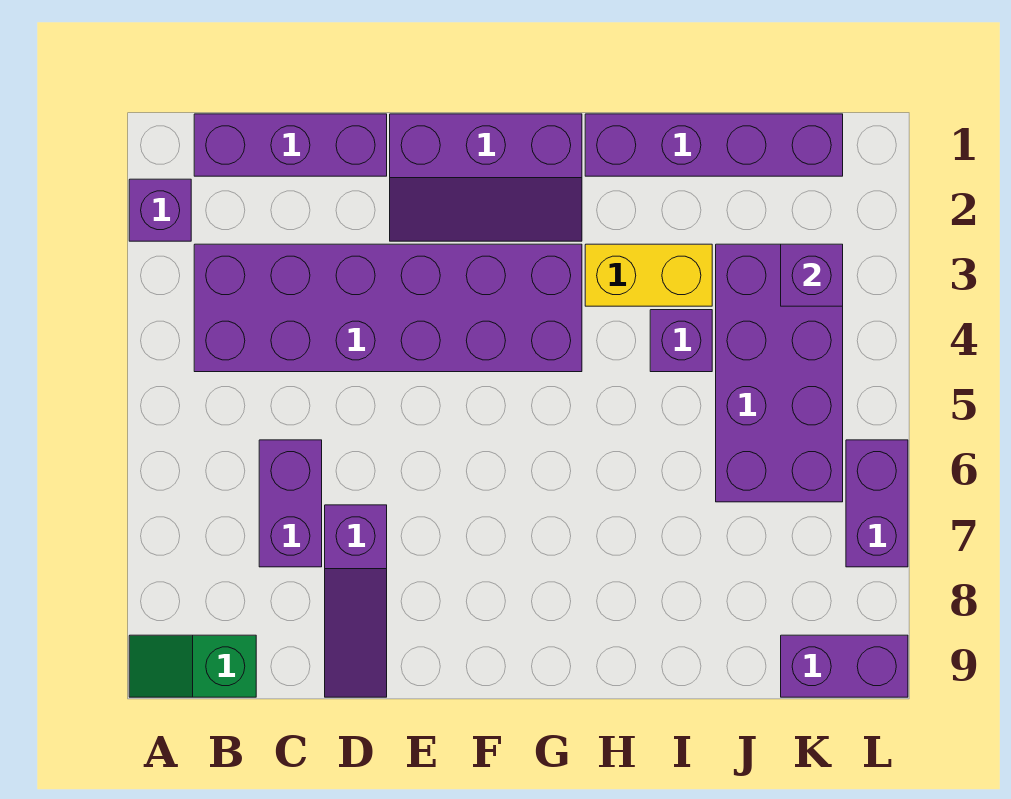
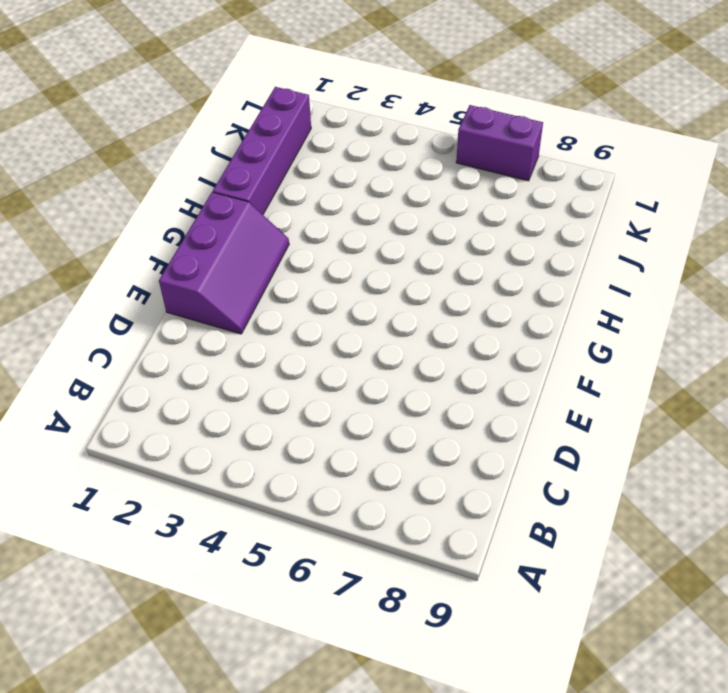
none -> purple 1x1 brick [129,179,191,241]
none -> green 1x2 slope [129,635,256,697]
none -> purple 1x3 brick [194,114,387,176]

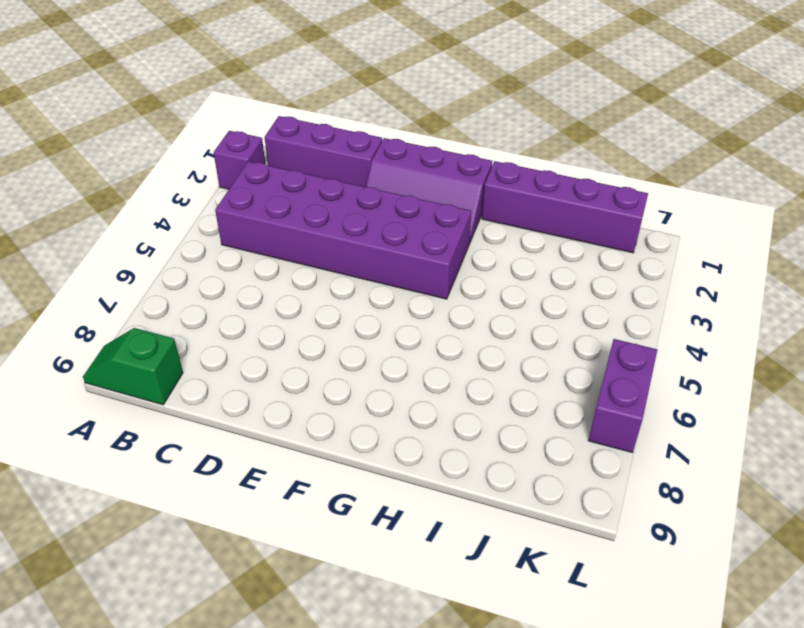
none -> purple 1x2 brick [259,440,322,567]
none -> purple 1x3 slope [325,505,387,697]
none -> yellow 1x2 brick [585,244,712,306]

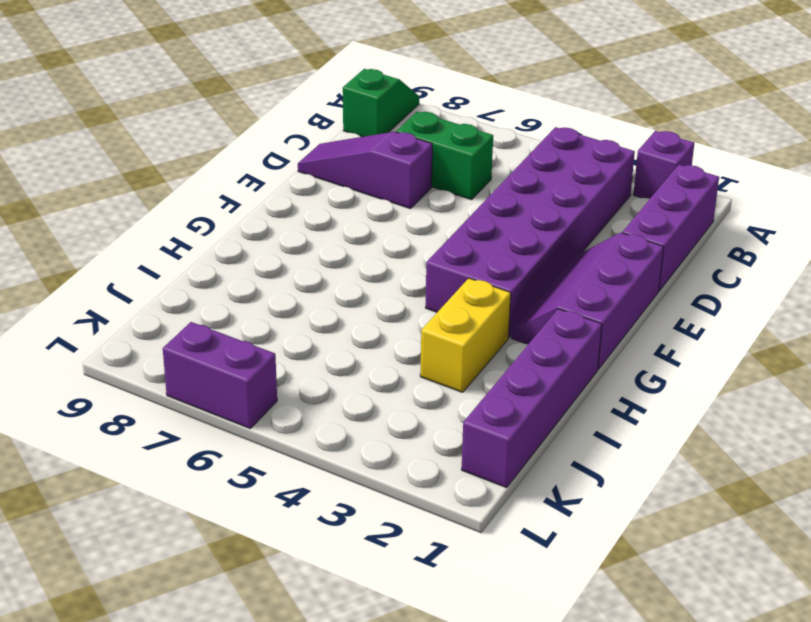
green 1x2 brick [396,112,493,200] -> purple 1x2 brick [259,440,322,567]
none -> purple 1x1 brick [650,310,712,372]
none -> purple 2x4 brick [716,244,843,502]
none -> purple 1x2 brick [781,635,908,697]

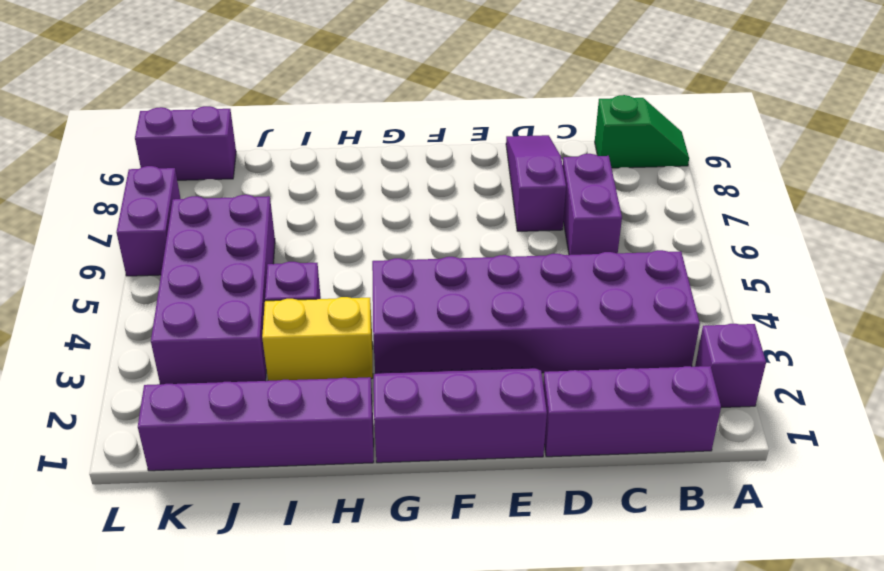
none -> purple 1x1 brick [781,244,843,306]

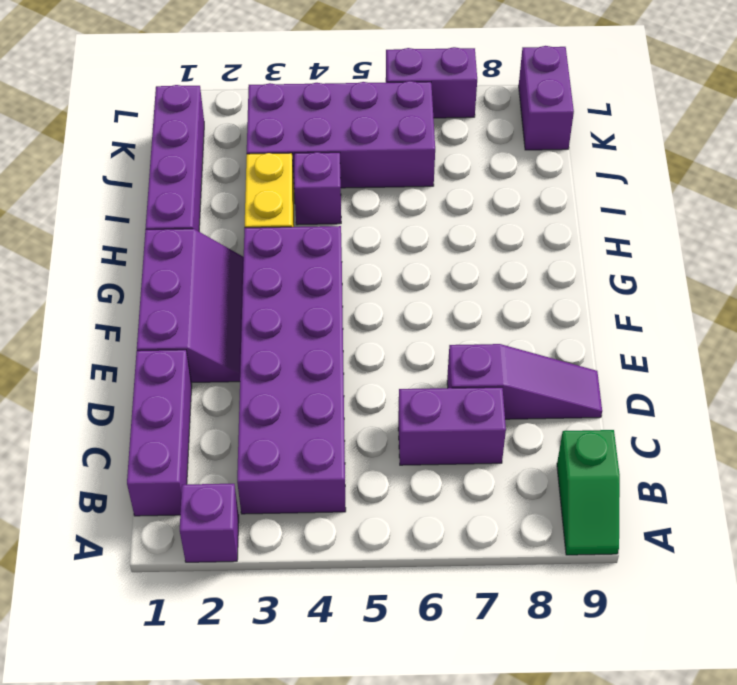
none -> purple 1x1 brick [781,244,843,306]

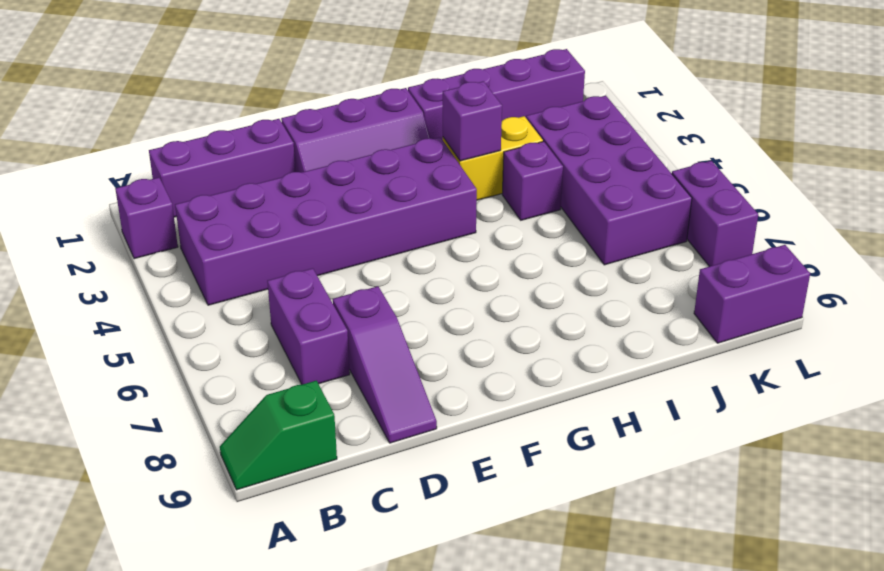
purple 1x1 brick [443,81,502,161] -> purple 1x1 brick moved to [781,244,843,306]

